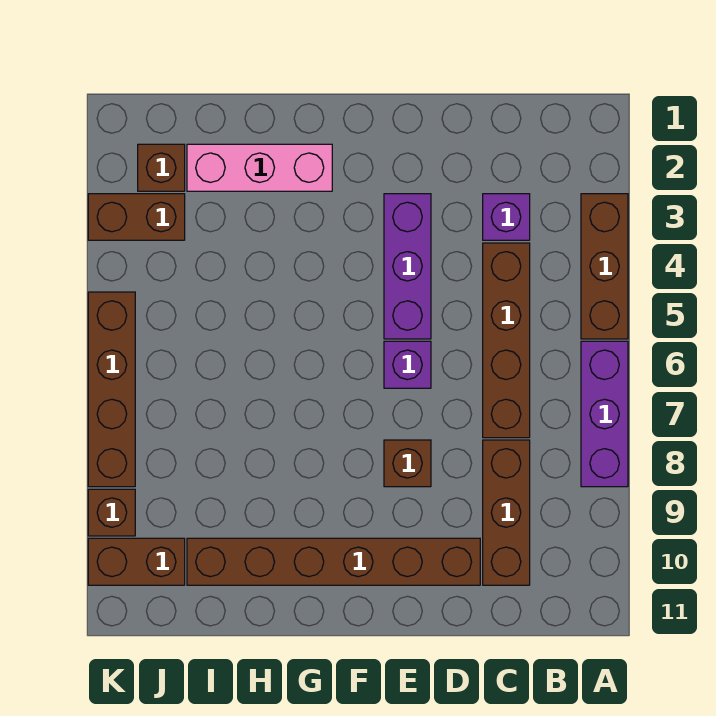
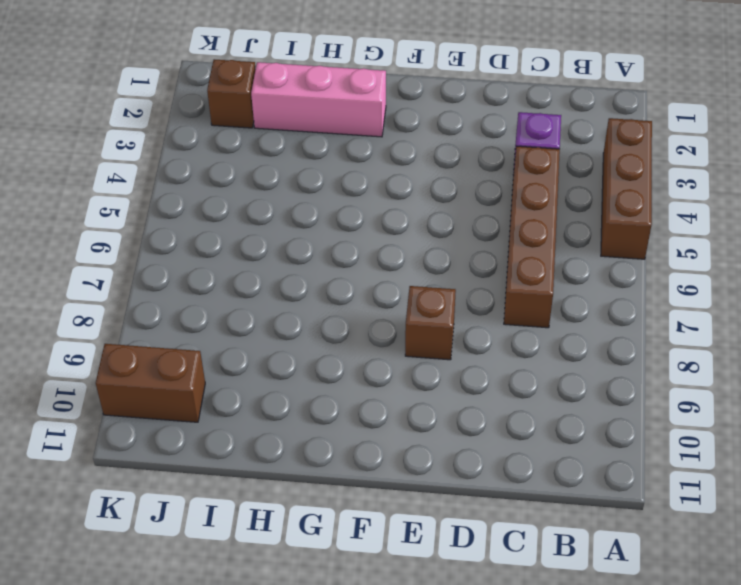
none -> purple 1x3 brick [581,341,628,487]
none -> brown 1x3 brick [483,440,530,585]
none -> brown 1x6 brick [187,538,480,585]

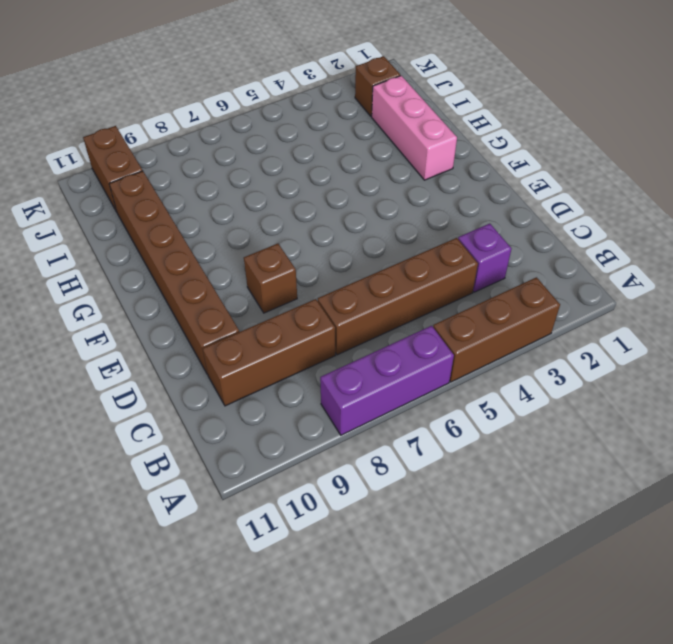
none -> purple 1x3 brick [384,194,431,339]
none -> purple 1x1 brick [384,341,431,388]
none -> brown 1x2 brick [88,194,185,240]

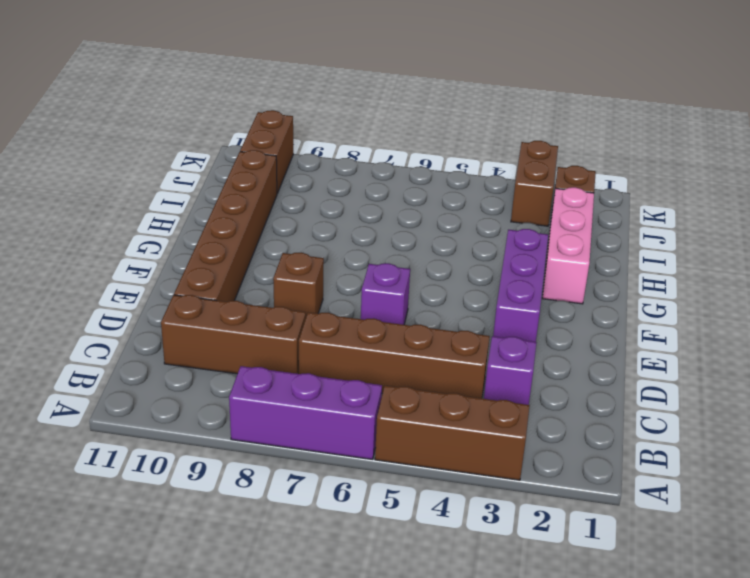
purple 1x3 brick [493,229,548,342] -> purple 1x3 brick turned to [384,194,431,339]
none -> brown 1x4 brick [88,292,135,487]
none -> brown 1x1 brick [88,489,135,536]

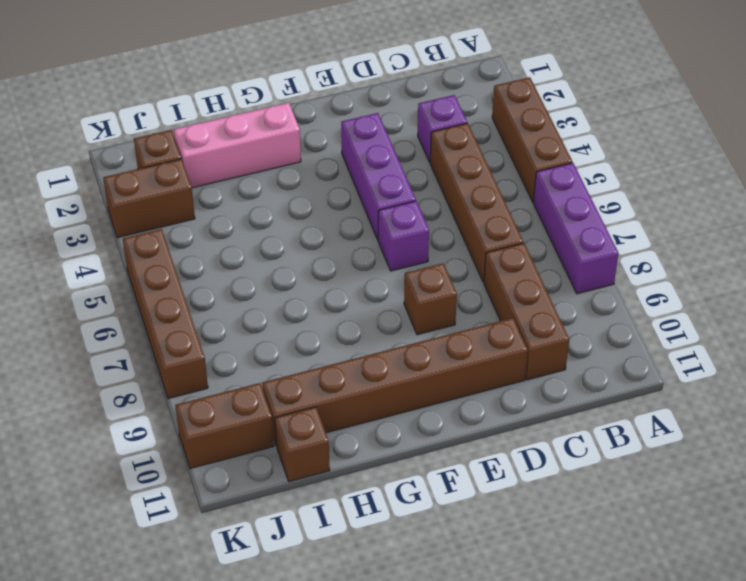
brown 1x1 brick [275,407,330,482] -> brown 1x1 brick moved to [88,489,135,536]

